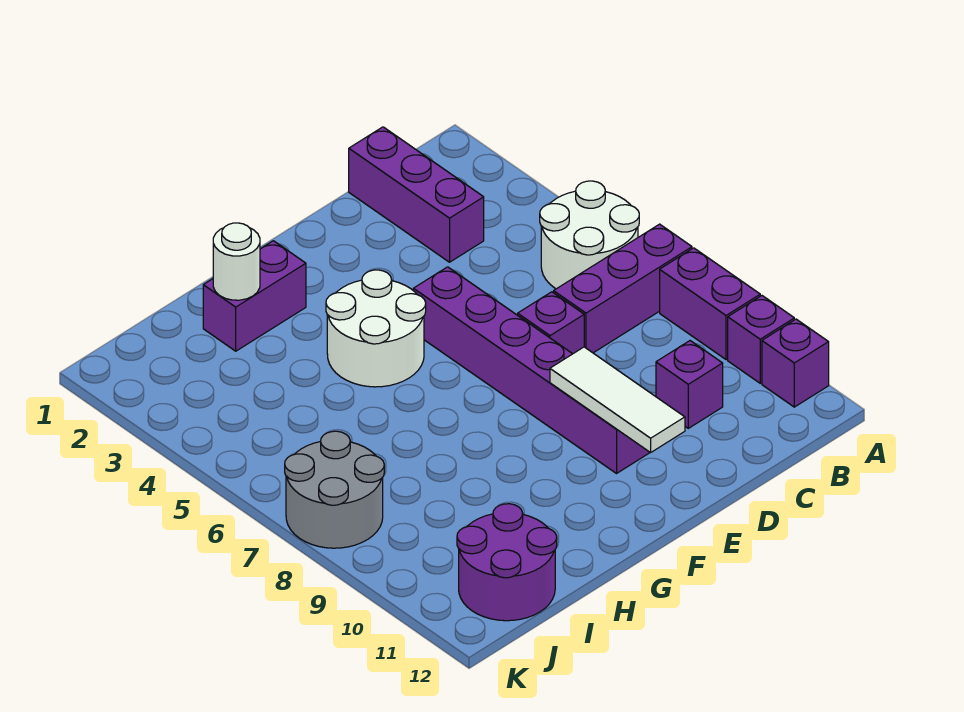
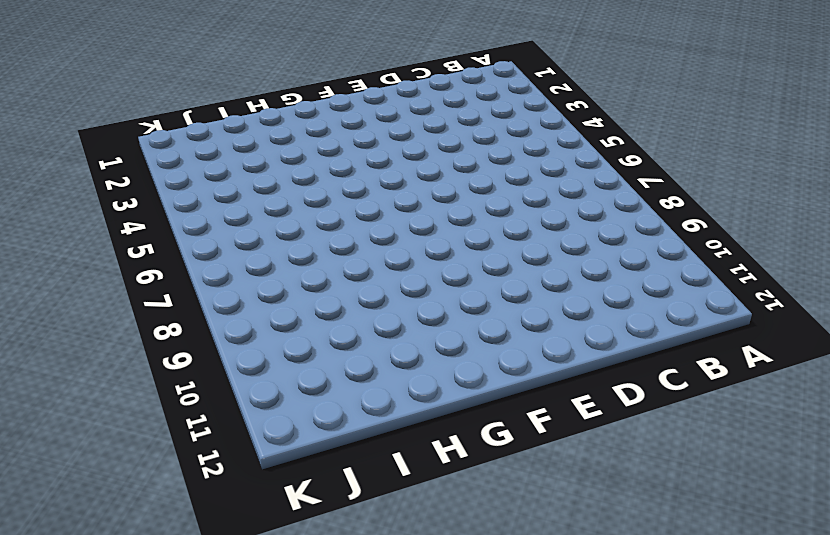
none -> white 2x2 round brick [540,181,639,289]
none -> purple 1x3 brick [554,224,692,353]
none -> purple 1x2 brick [660,248,760,360]

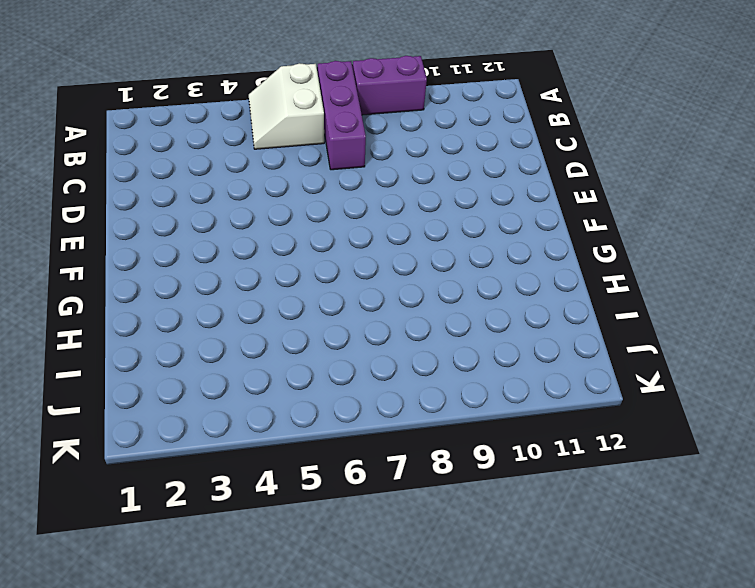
white 2x2 slope [249,63,324,149] -> white 2x2 round brick [540,181,639,289]
none -> purple 1x1 brick [728,296,794,383]
none -> purple 1x1 brick [762,319,829,407]
none -> purple 1x3 brick [349,127,484,262]

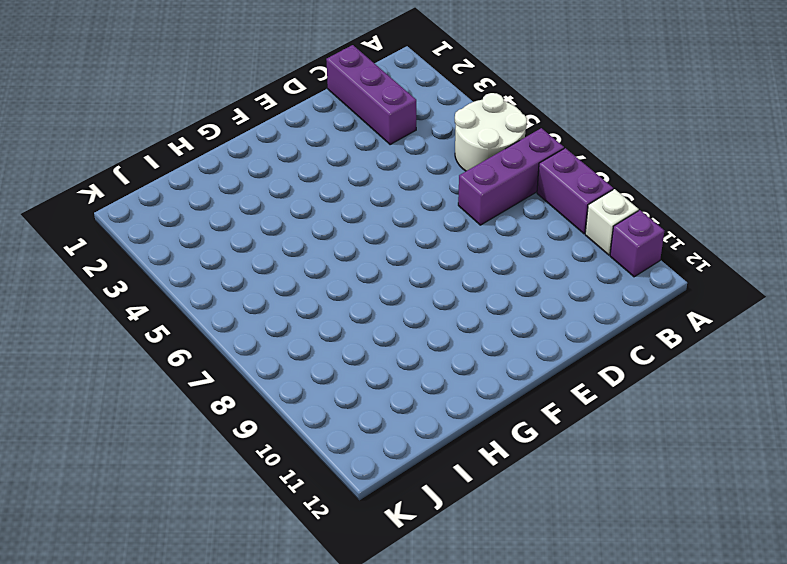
white 1x1 brick [585,189,639,255] -> purple 1x1 brick [728,296,794,383]
none -> purple 1x1 brick [656,341,723,428]
none -> purple 1x1 brick [518,292,584,354]
none -> purple 1x6 brick [413,267,650,473]

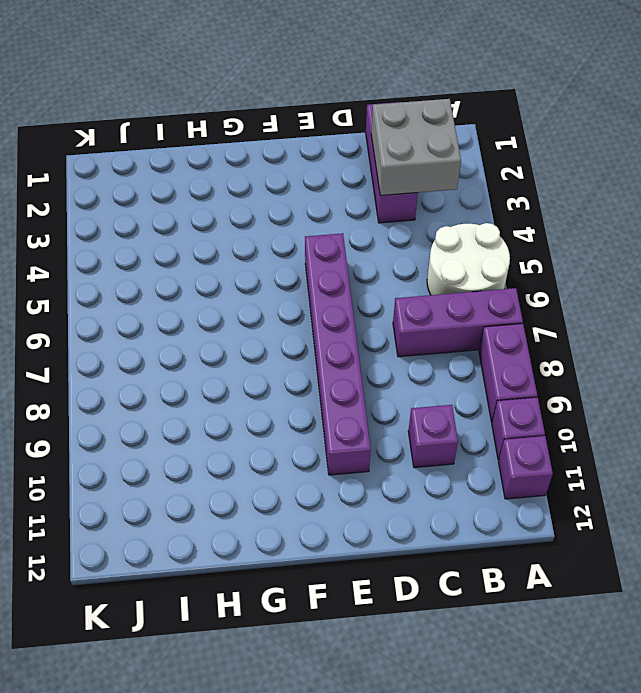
grey 2x2 brick [371,99,461,195] -> none
none -> purple 1x1 brick [518,292,584,354]
none -> white 2x2 round brick [326,270,426,387]
none -> purple 1x2 brick [203,241,306,351]

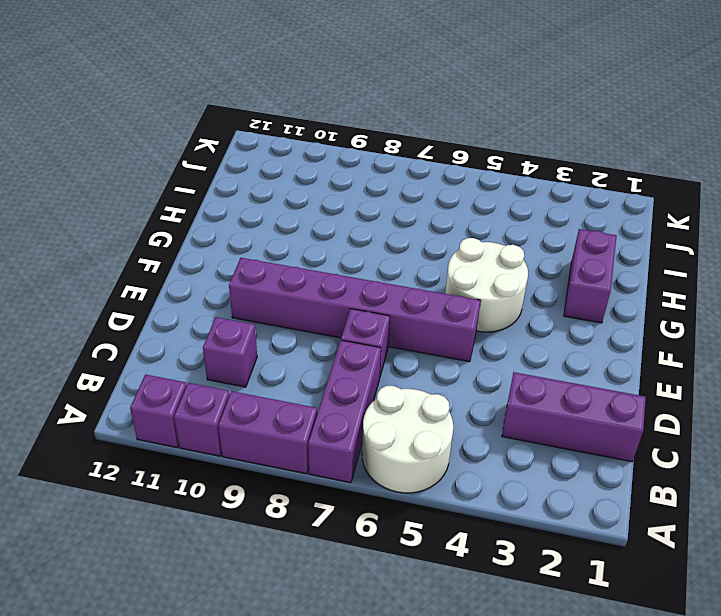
none -> purple 2x2 round brick [457,504,557,621]
none -> grey 2x2 round brick [285,431,384,548]
none -> white 1x3 tile [550,347,685,453]

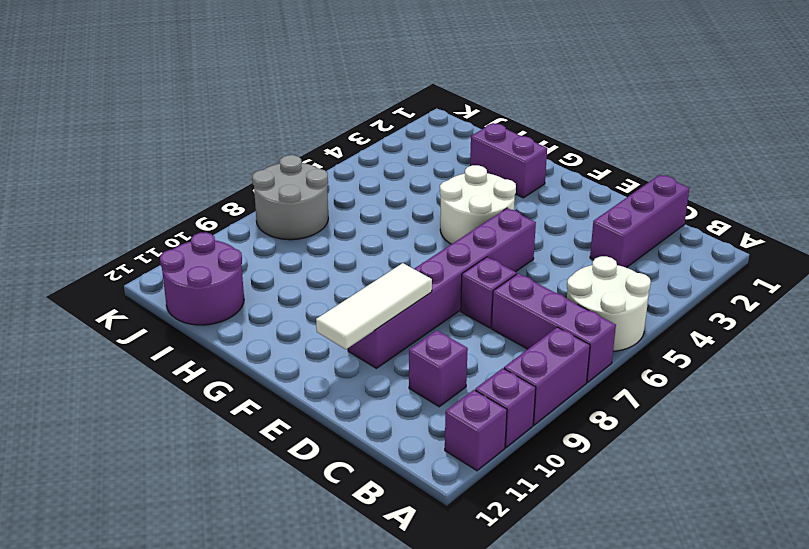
none -> white 1x1 round brick [213,223,260,300]

